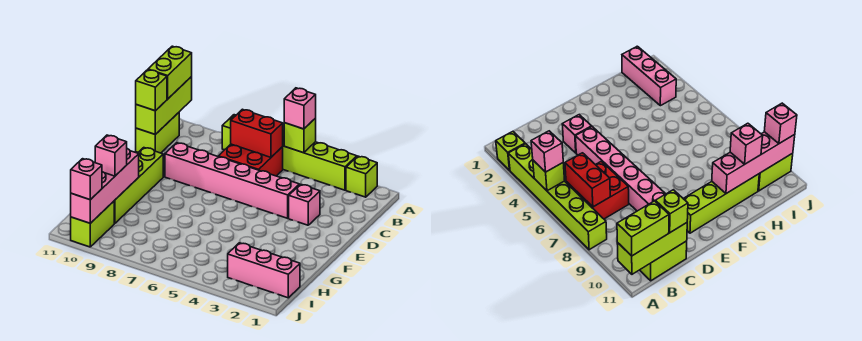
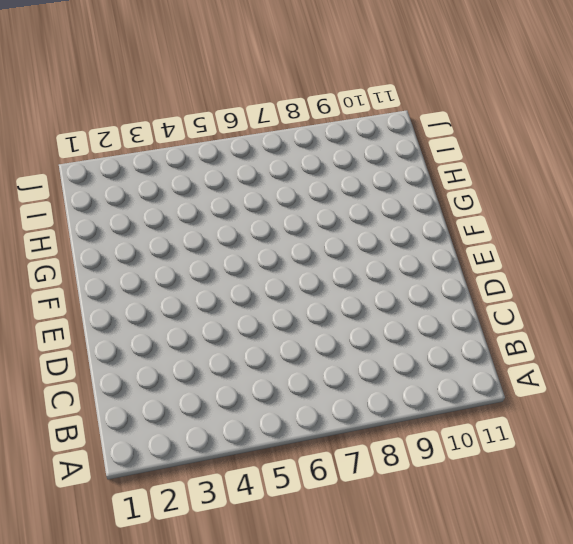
none -> lime 1x1 brick [346,156,377,197]
none -> lime 1x6 brick [222,115,357,190]
none -> red 2x2 brick [218,144,283,176]

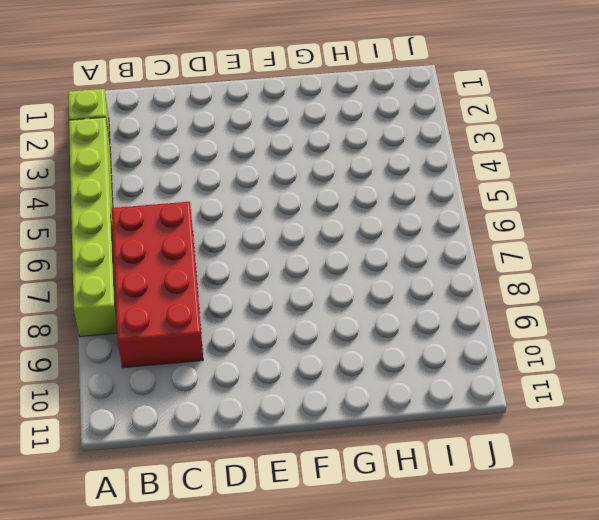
red 2x4 brick [112,202,203,368] -> red 2x2 brick [218,144,283,176]
none -> lime 1x2 brick [136,113,179,153]
none -> pink 1x1 brick [289,184,320,225]
none -> pink 1x6 brick [165,143,299,218]

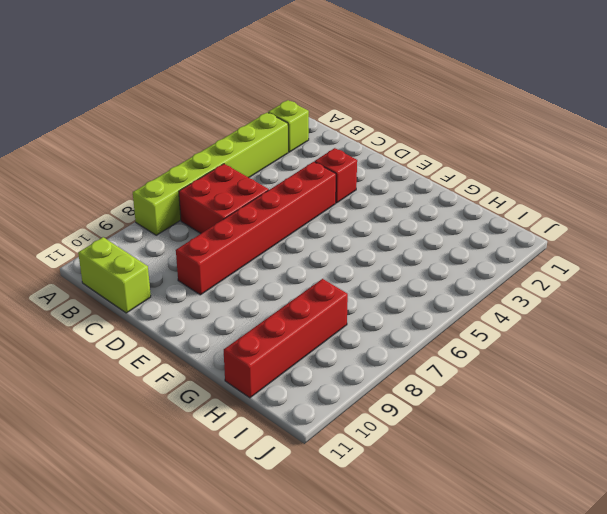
red 1x1 brick [315,148,357,203] -> pink 1x1 brick [289,184,320,225]
red 1x6 brick [176,162,336,295] -> pink 1x6 brick [165,143,299,218]
red 1x4 brick [224,279,348,398] -> lime 1x4 brick [114,148,163,224]
none -> pink 1x3 brick [228,243,300,298]
none -> lime 1x2 brick [71,201,114,247]
none -> lime 1x1 brick [284,118,316,153]

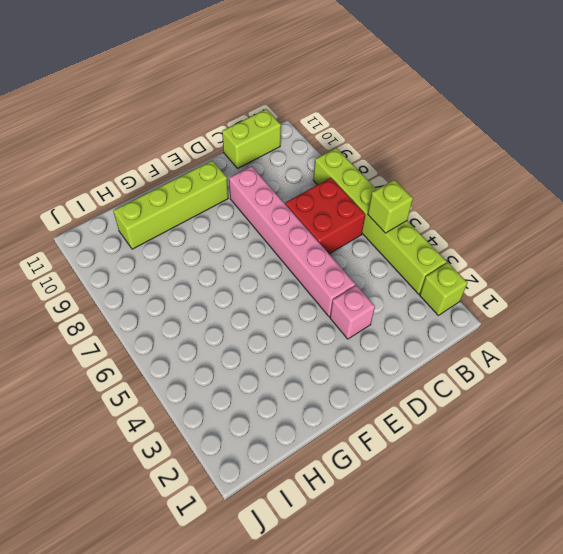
none -> pink 1x3 brick [228,243,300,298]
none -> lime 1x2 brick [71,201,114,247]
none -> lime 1x3 brick [136,77,192,135]

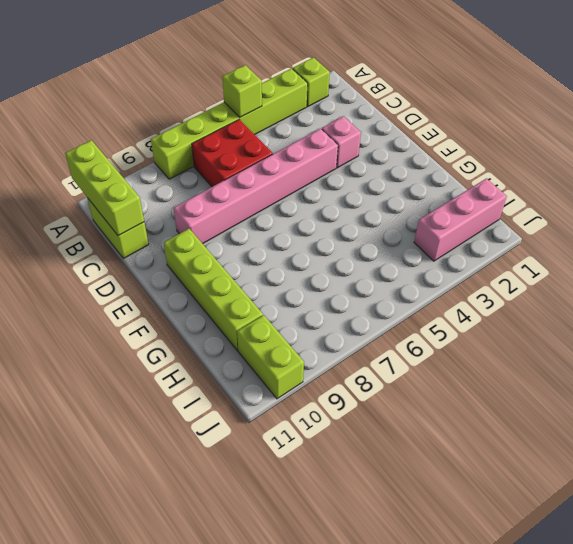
none -> red 1x2 brick [231,109,283,157]
none -> pink 1x4 brick [71,149,139,223]
none -> pink 1x1 brick [284,88,316,129]

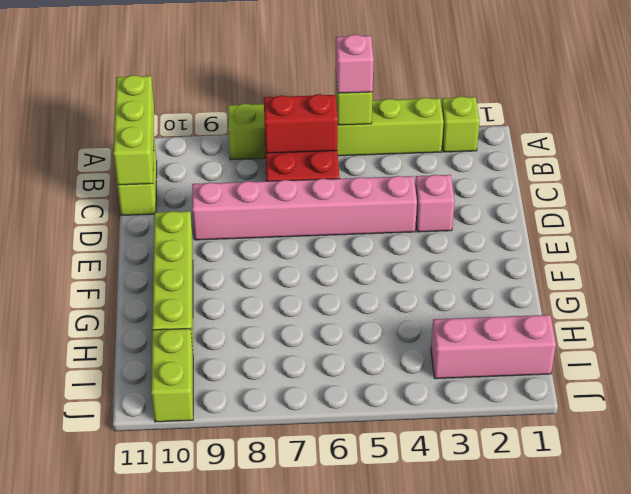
none -> pink 1x4 brick [71,149,139,223]
none -> lime 1x2 brick [148,46,192,99]
none -> lime 1x1 brick [136,70,167,111]

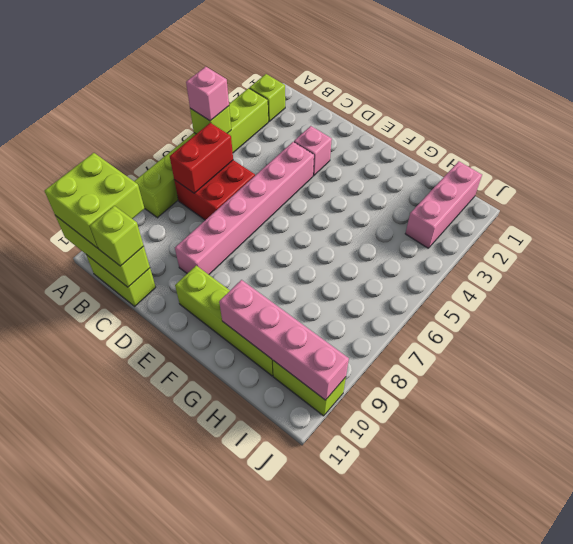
lime 2x2 brick [45,153,145,248] -> lime 1x2 brick [148,46,192,99]
none -> pink 1x1 brick [95,135,127,176]
none -> pink 1x1 brick [71,159,102,200]

